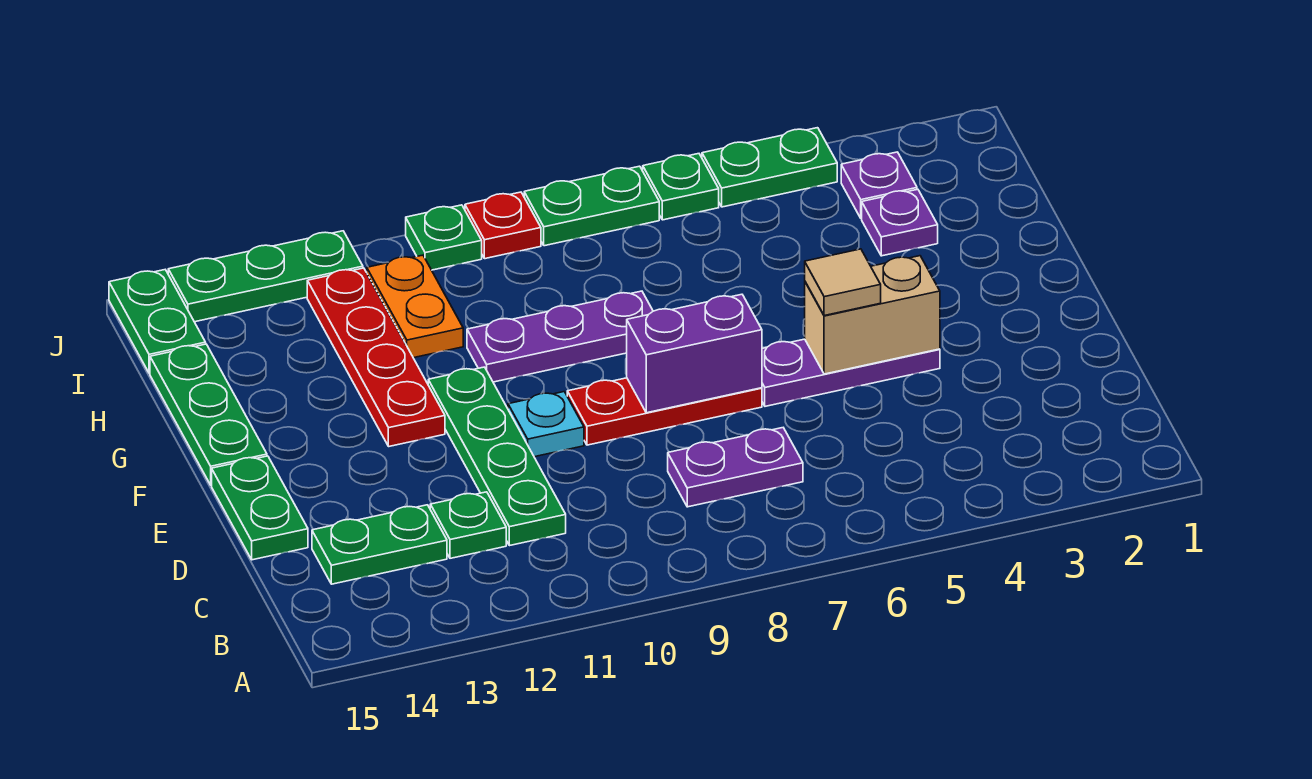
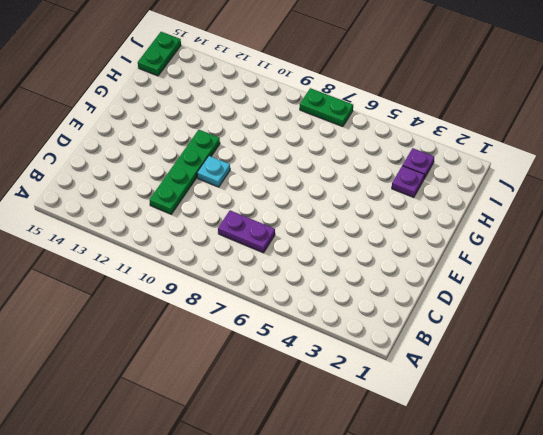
none -> green 1x1 plate [430,492,506,558]
none -> green 1x2 plate [312,505,447,584]
none -> green 1x2 plate [212,456,308,560]

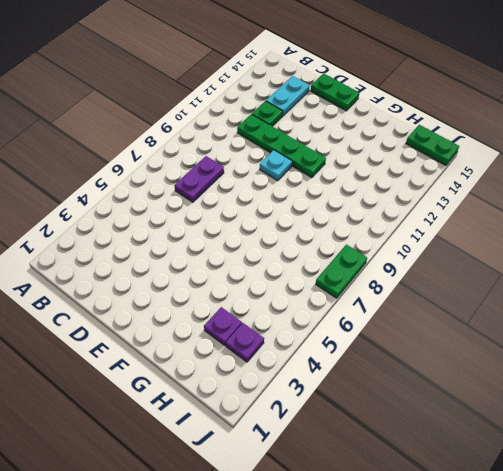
cyan 1x2 plate [266,76,310,116] -> green 1x2 plate [312,505,447,584]
none -> purple 1x3 plate [762,339,940,406]
none -> red 1x3 plate [567,378,762,445]
none -> red 1x4 plate [307,268,445,446]

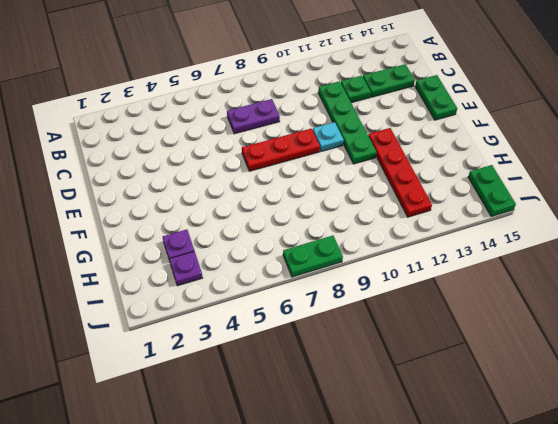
none -> purple 1x3 plate [762,339,940,406]
none -> green 1x3 plate [150,344,267,485]
none -> purple 1x3 plate [467,291,653,382]

